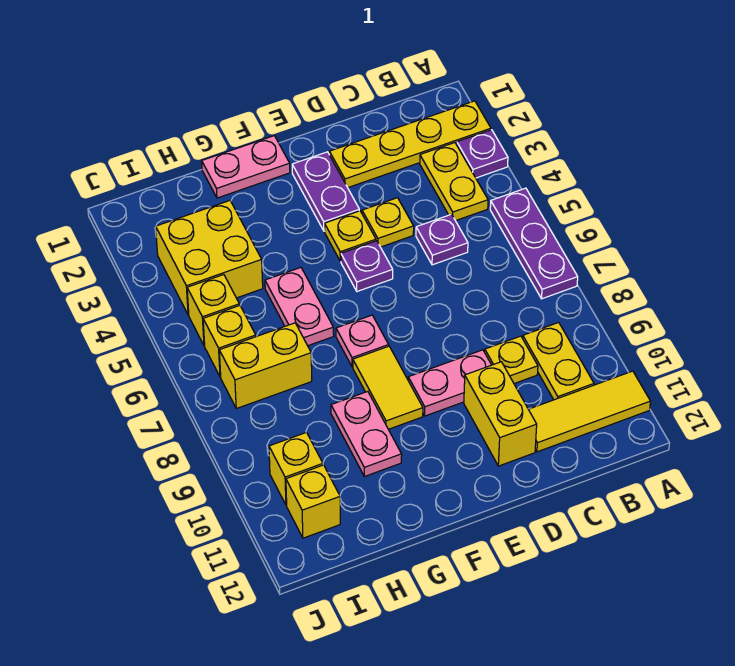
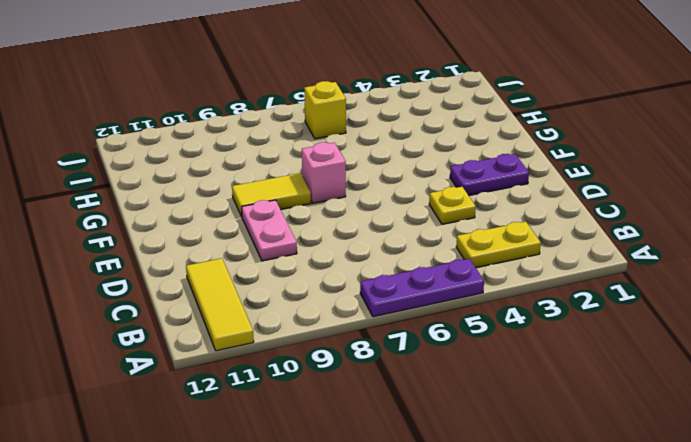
pink 1x1 brick [302,142,346,203] -> pink 1x1 plate [336,315,389,367]
none -> yellow 1x4 plate [329,101,491,188]
none -> purple 1x1 plate [457,130,508,178]
none -> yellow 1x2 plate [523,322,594,400]

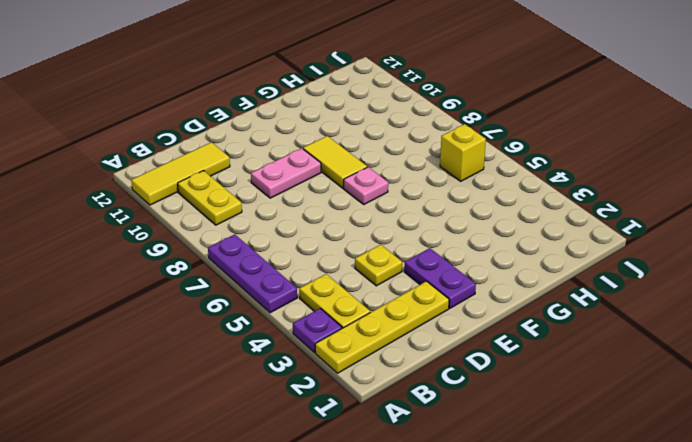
none -> purple 1x1 plate [416,214,468,265]
none -> yellow 1x1 plate [485,336,538,384]
none -> yellow 1x2 brick [464,362,537,466]

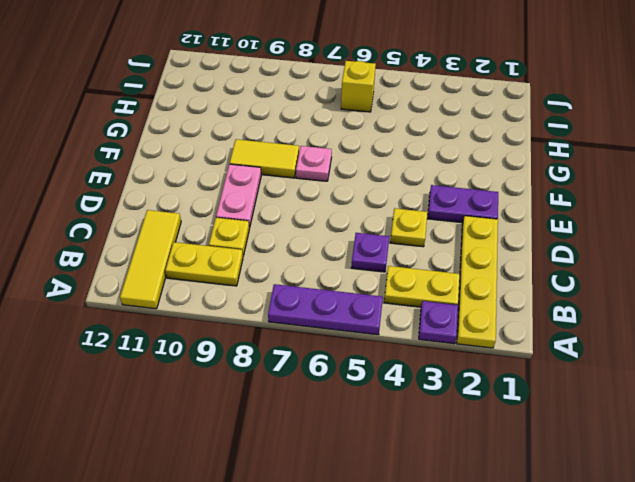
none -> yellow 1x2 brick [464,362,537,466]
none -> yellow 1x1 plate [325,211,376,261]
none -> purple 1x1 plate [341,241,393,291]

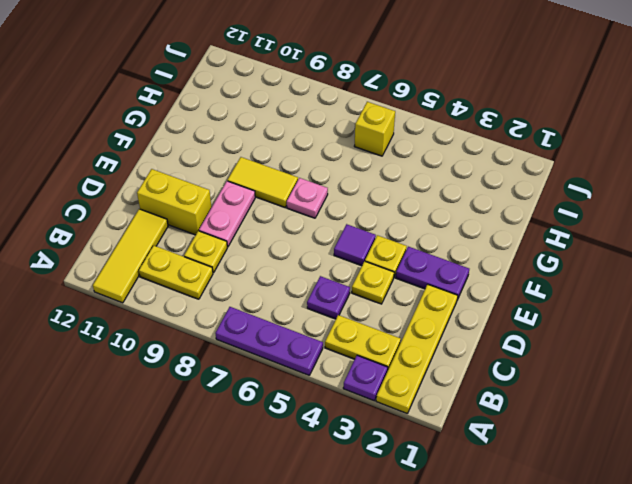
purple 1x1 tile [334,224,376,266] -> purple 1x1 plate [341,241,393,291]
none -> pink 1x2 plate [202,136,290,198]
none -> pink 1x2 plate [265,268,334,346]
none -> pink 1x2 plate [331,392,402,477]

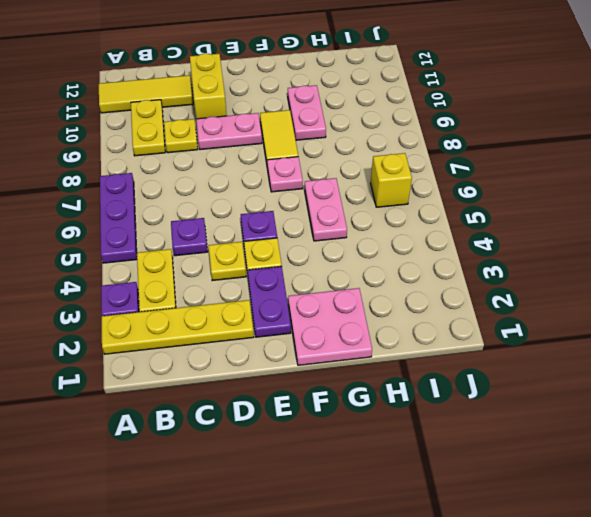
pink 2x2 plate [288,288,372,365] -> pink 1x2 plate [202,136,290,198]
none -> yellow 2x2 brick [156,201,263,315]
none -> yellow 1x2 brick [219,323,312,409]
none -> yellow 1x1 brick [187,275,239,346]

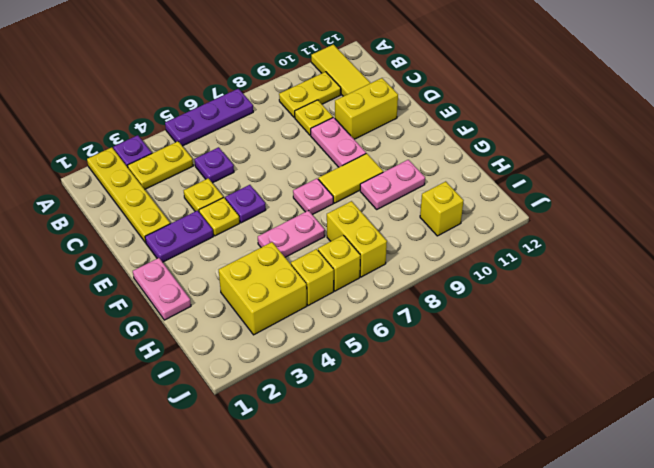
none -> yellow 1x1 brick [286,465,340,538]

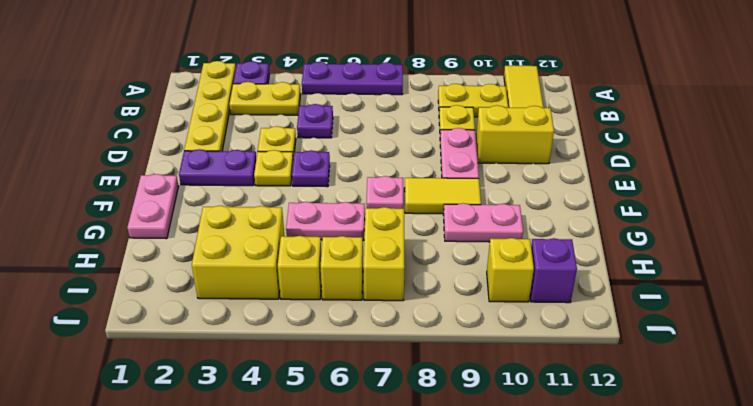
purple 1x1 brick [530,238,577,303] -> yellow 1x1 brick [286,465,340,538]

